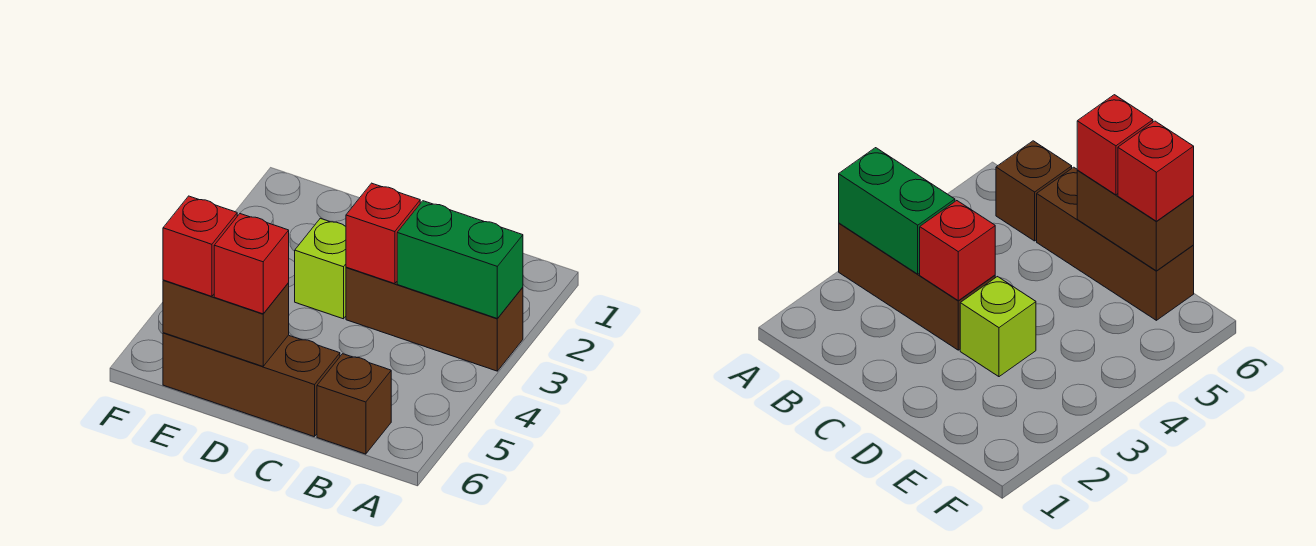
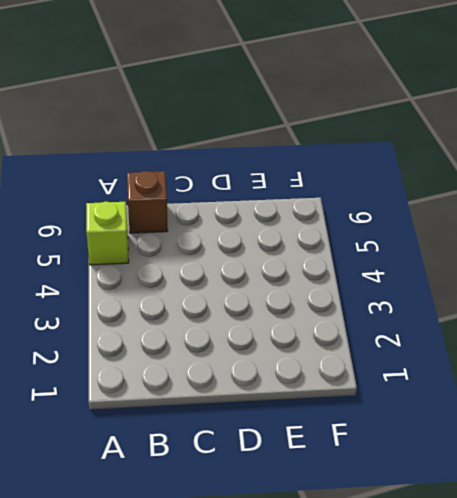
lime 1x1 brick [86,201,129,265] -> lime 1x1 brick moved to [295,218,346,319]
none -> brown 1x3 brick [346,267,523,371]
none -> brown 1x3 brick [163,333,340,437]

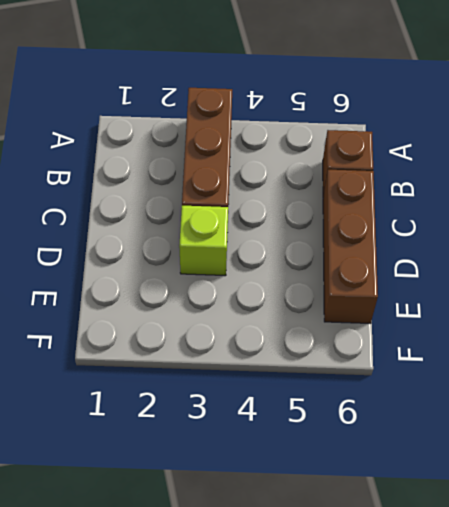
none -> green 1x2 brick [397,201,523,319]
none -> red 1x1 brick [346,183,420,284]

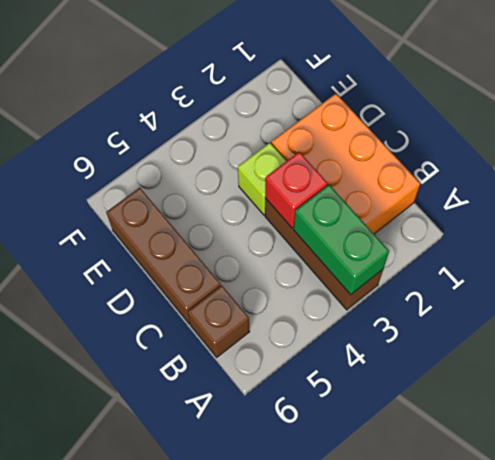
orange 2x3 brick [271,94,420,234] -> none
none -> brown 1x2 brick [163,280,289,366]
none -> red 1x1 brick [214,214,289,314]

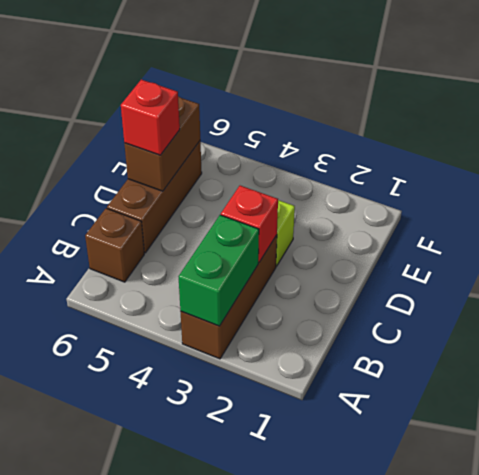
none -> red 1x1 brick [163,196,237,296]

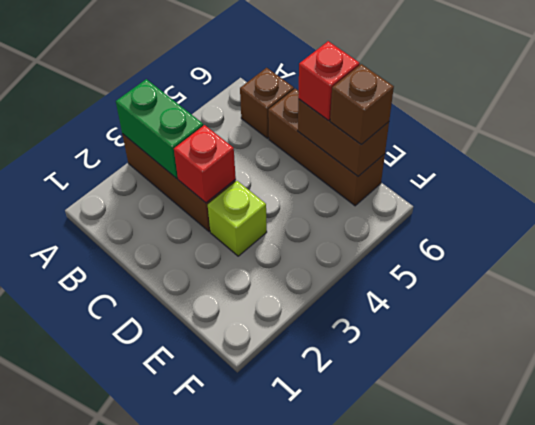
brown 1x1 brick [330,64,394,145] -> red 1x1 brick [163,196,237,296]

